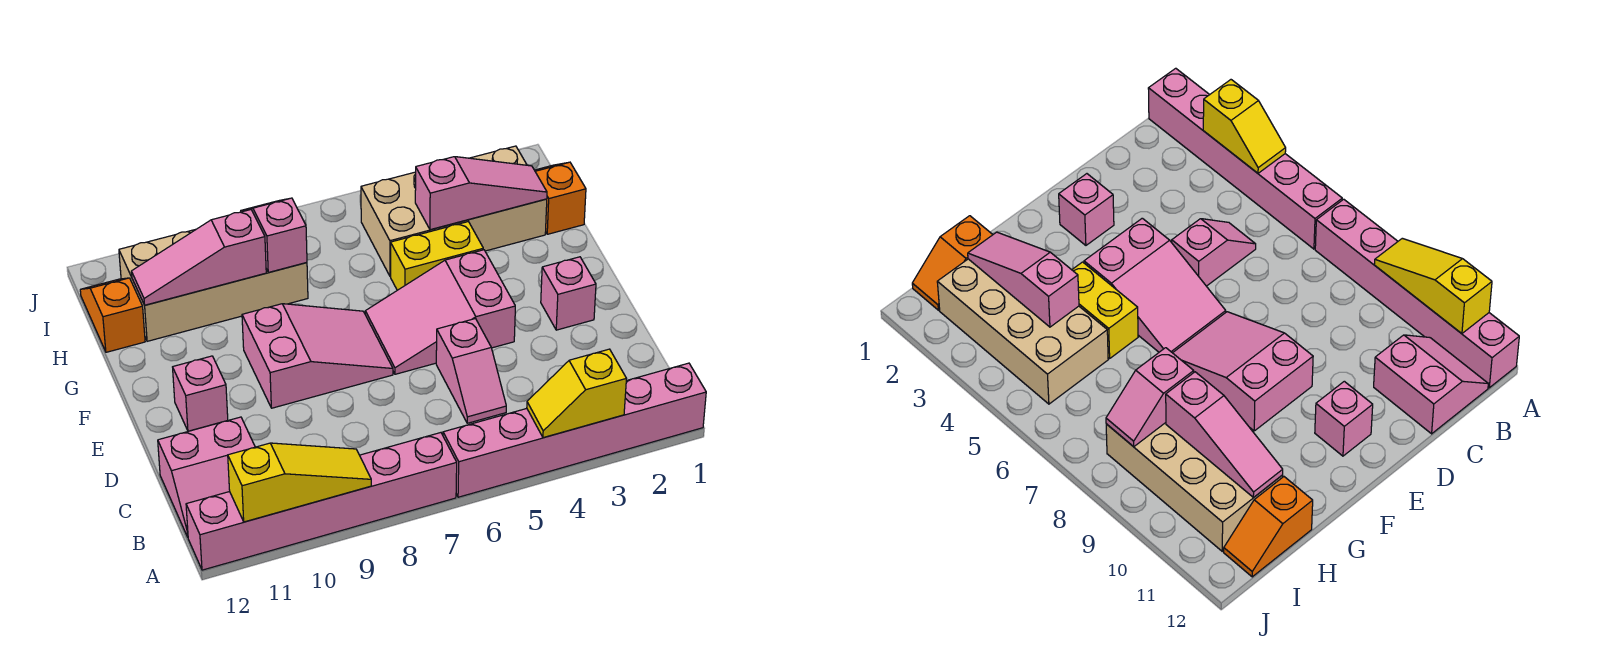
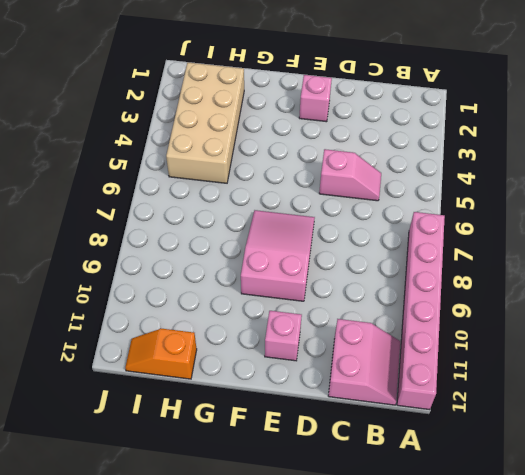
none -> pink 1x6 brick [443,363,706,497]
none -> pink 2x3 slope [365,250,515,374]
none -> yellow 1x2 brick [391,222,483,290]

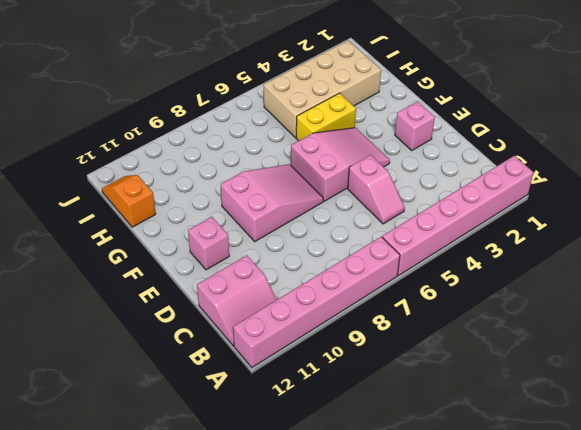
pink 2x3 slope [291,128,390,201] -> pink 2x3 slope turned to [365,250,515,374]
none -> orange 1x2 slope [535,162,586,234]
none -> tan 2x4 brick [119,229,308,341]
none -> yellow 1x2 slope [527,349,626,438]

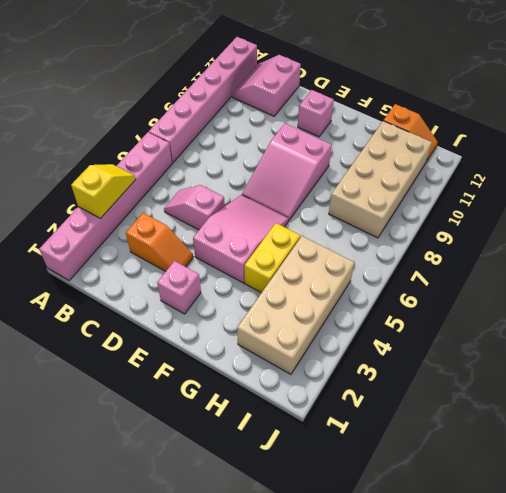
orange 1x2 slope [126,213,193,271] -> orange 1x2 slope moved to [535,162,586,234]
none -> yellow 1x3 slope [228,443,371,522]
none -> pink 1x3 slope [415,157,547,230]
none -> pink 1x2 slope [241,198,307,272]

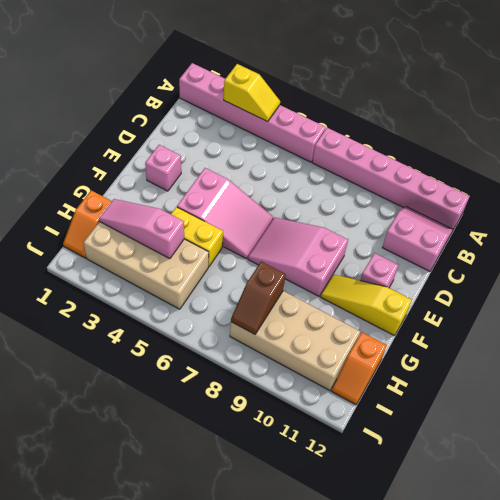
yellow 1x3 slope [321,274,412,336] -> yellow 1x3 slope moved to [228,443,371,522]
brown 1x2 slope [231,262,286,334] -> pink 1x2 slope [241,198,307,272]
none -> pink 1x2 slope [436,319,506,423]
none -> pink 1x3 slope [131,210,266,305]

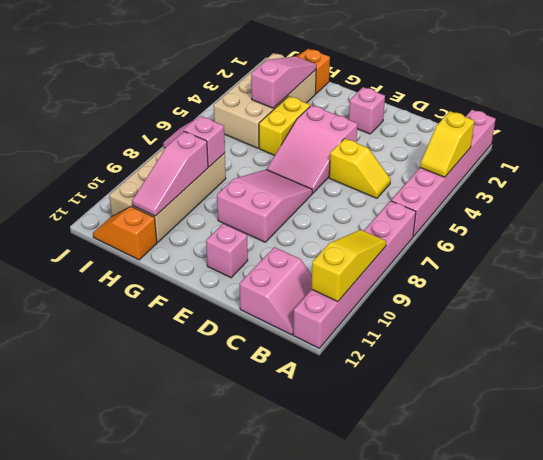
yellow 1x2 slope [329,139,391,198] -> pink 1x2 slope [436,319,506,423]

